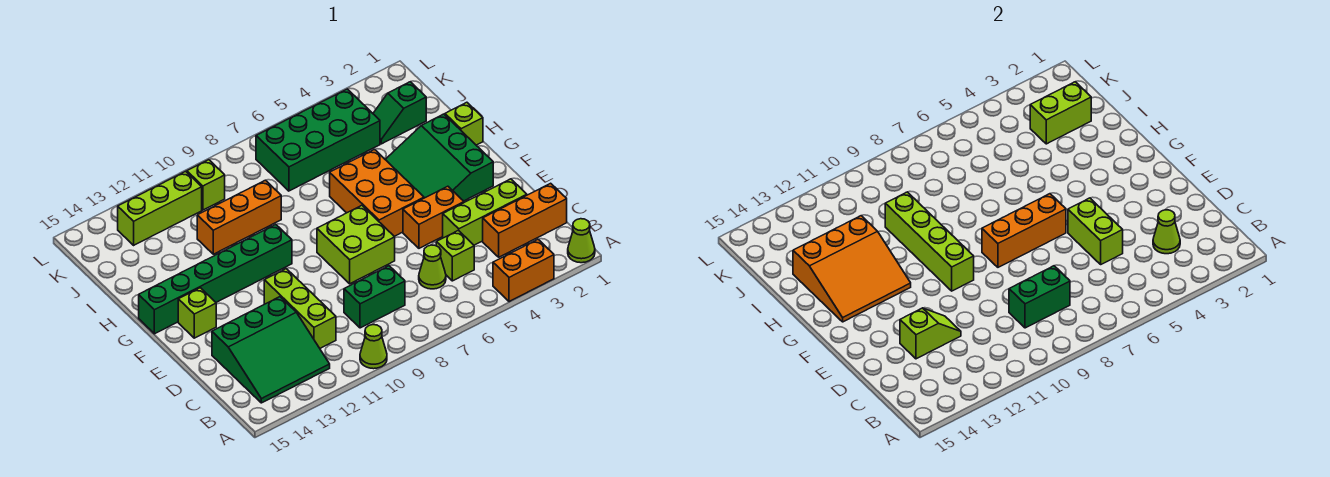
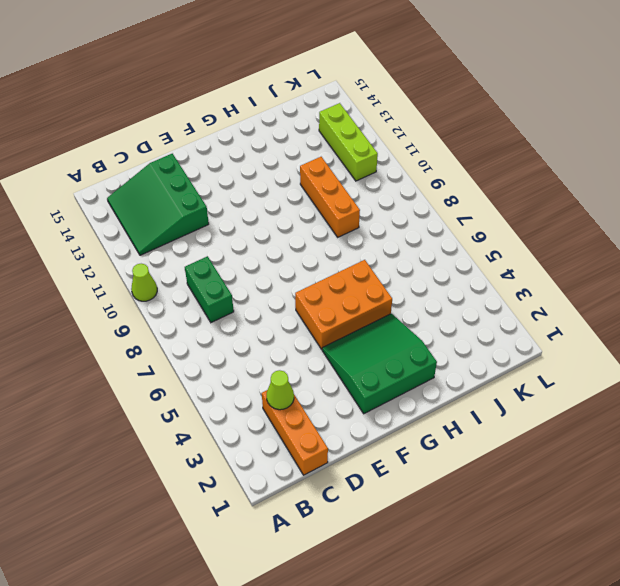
none -> lime 1x1 cone [568,219,595,263]
none -> orange 1x2 brick [493,239,554,302]
none -> lime 1x1 brick [436,230,474,281]
none -> lime 1x1 cone [419,245,446,289]

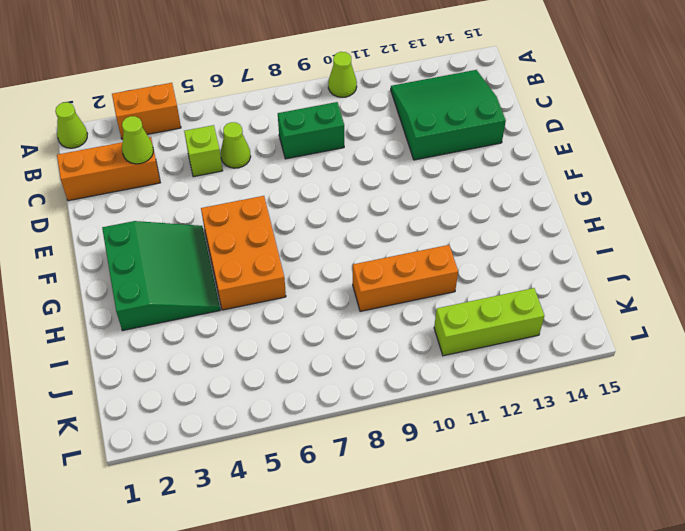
none -> lime 1x3 brick [264,269,336,348]
none -> lime 1x3 brick [443,179,527,245]
none -> orange 1x2 brick [403,186,464,248]
none -> lime 2x2 brick [317,205,395,284]

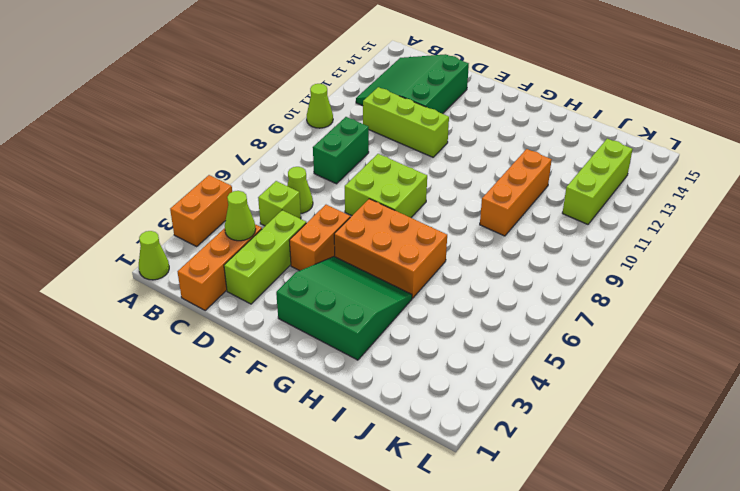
none -> lime 1x1 brick [178,288,216,338]
none -> green 1x6 brick [139,225,292,334]
none -> lime 1x1 brick [445,102,483,145]
none -> green 1x2 slope [373,82,426,144]

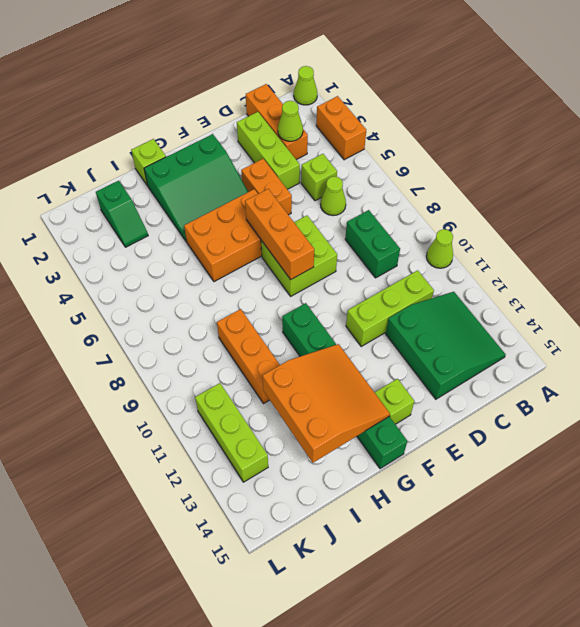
none -> green 2x4 brick [256,89,380,191]
none -> lime 1x1 brick [187,160,225,210]
none -> green 1x2 brick [1009,266,1070,328]
none -> lime 1x2 brick [1068,198,1123,264]

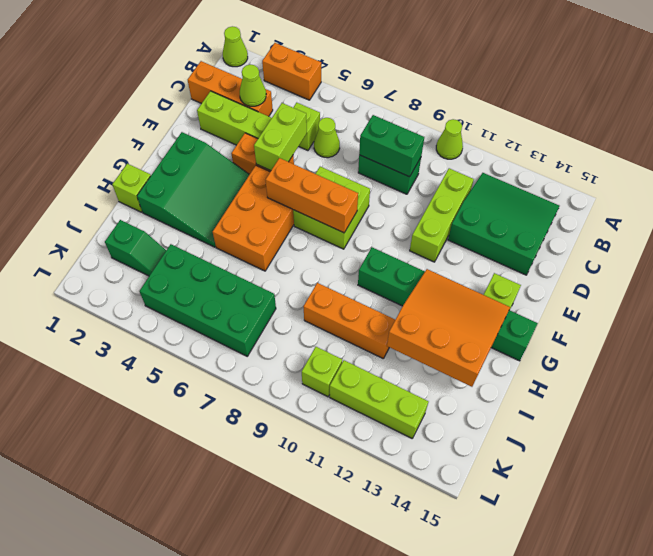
none -> lime 1x2 slope [900,308,961,359]
none -> lime 1x4 brick [885,192,974,291]
none -> lime 1x2 brick [1030,82,1091,144]

